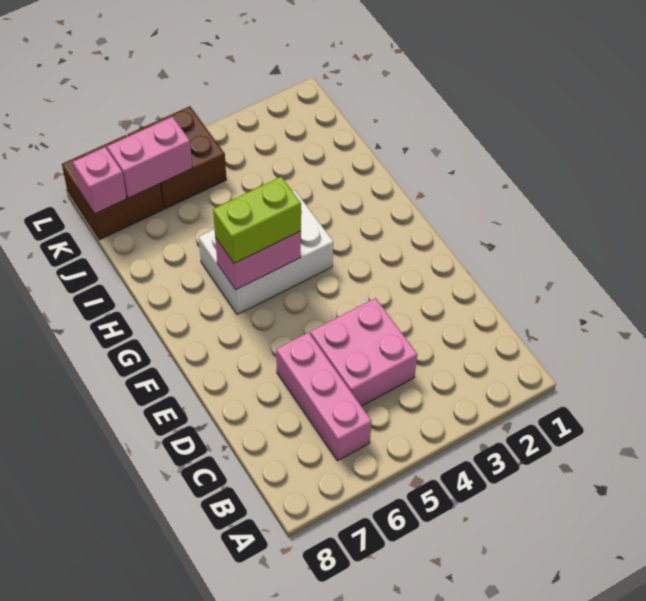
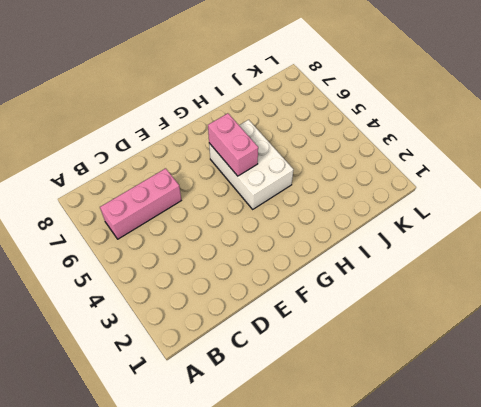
none -> pink 2x2 brick [310,298,418,406]
none -> brown 2x2 brick [128,106,226,209]

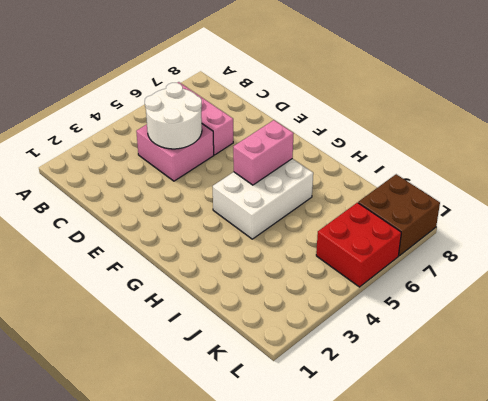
white 2x2 round brick [145,83,202,149] -> none
red 2x2 brick [316,203,401,287] -> brown 2x2 brick [128,106,226,209]
none -> pink 1x2 brick [107,117,192,198]
none -> pink 1x1 brick [73,147,127,214]

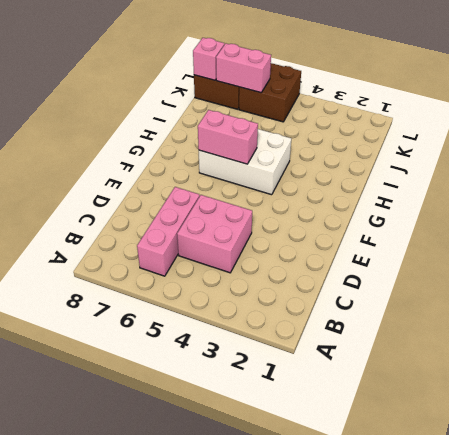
none -> lime 1x2 brick [213,177,301,263]

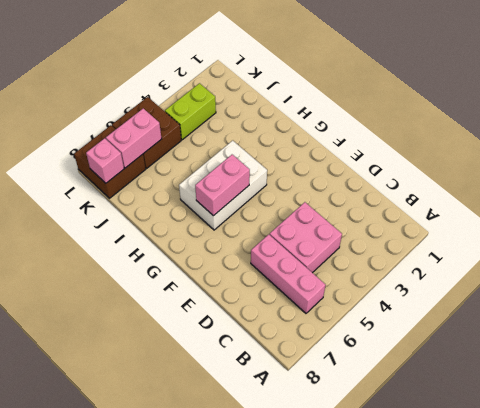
lime 1x2 brick [165,83,216,140] -> lime 1x2 brick moved to [213,177,301,263]

